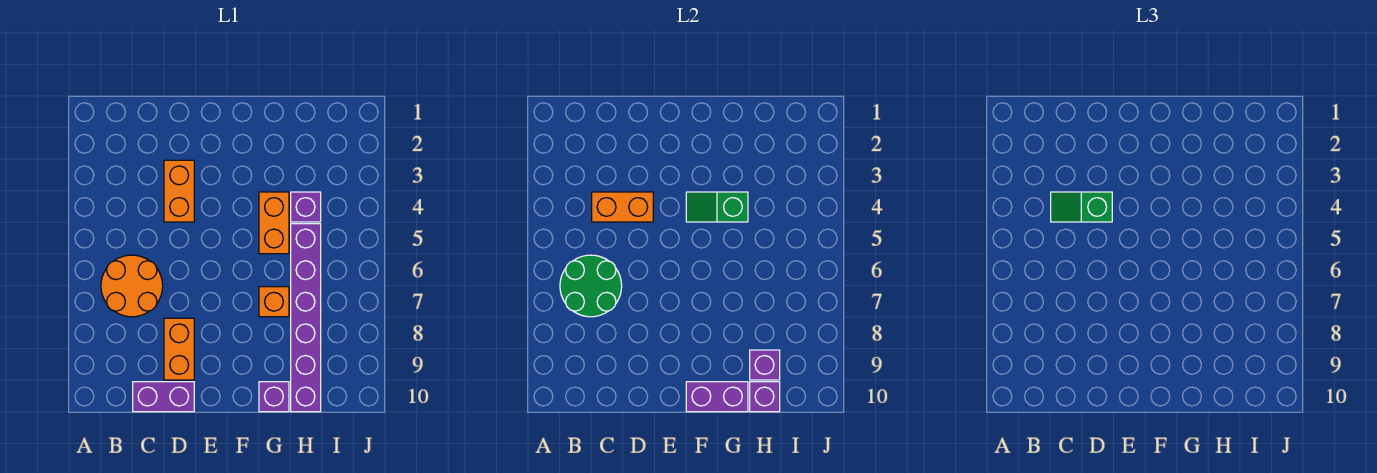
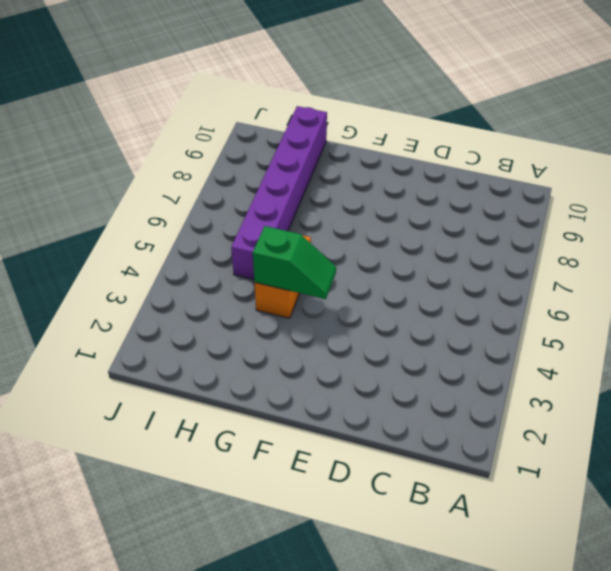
none -> orange 2x2 round brick [101,255,163,317]
none -> purple 1x2 brick [133,382,194,412]
none -> orange 1x2 brick [164,160,194,222]

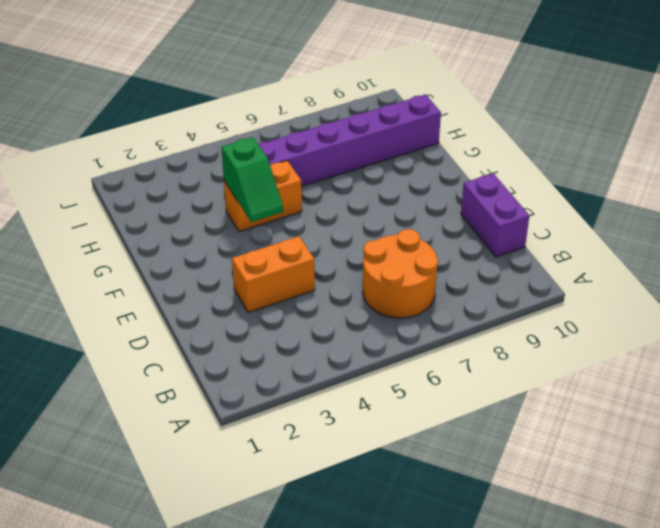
none -> orange 1x2 brick [164,318,194,380]
none -> orange 1x1 brick [259,287,289,317]
none -> purple 1x1 brick [259,382,289,412]

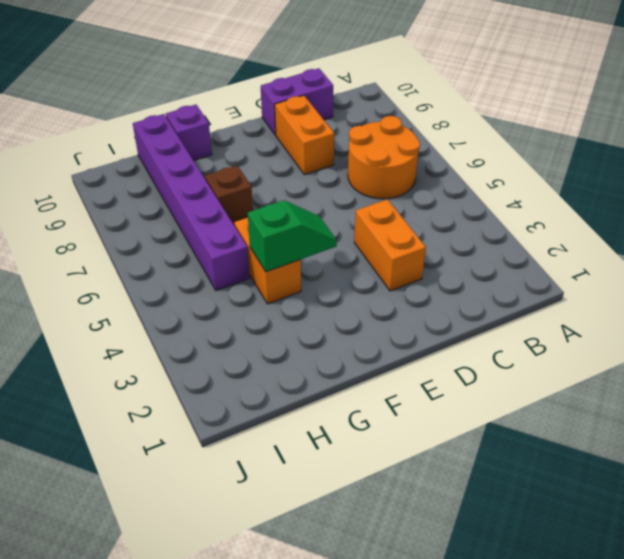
brown 1x1 brick [205,166,253,224] -> orange 1x1 brick [259,287,289,317]
none -> purple 1x1 brick [291,192,321,222]
none -> green 2x2 round brick [560,255,622,317]
none -> orange 1x2 brick [592,192,653,222]

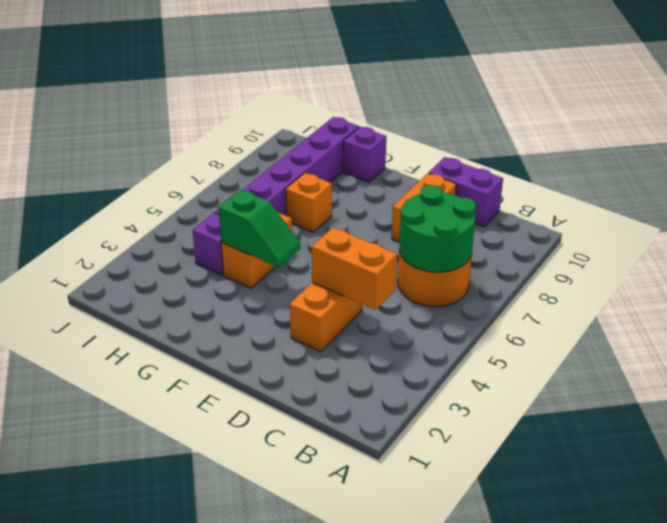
none -> purple 1x2 brick [686,382,748,412]
none -> purple 1x1 brick [750,350,780,380]
none -> purple 1x1 brick [750,382,780,412]

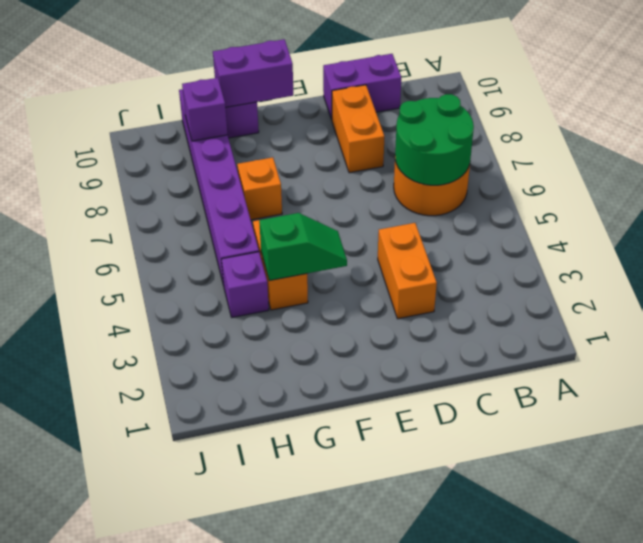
none -> orange 1x2 brick [592,192,653,222]
none -> purple 1x1 brick [750,382,780,412]
none -> green 1x2 slope [1051,192,1112,222]

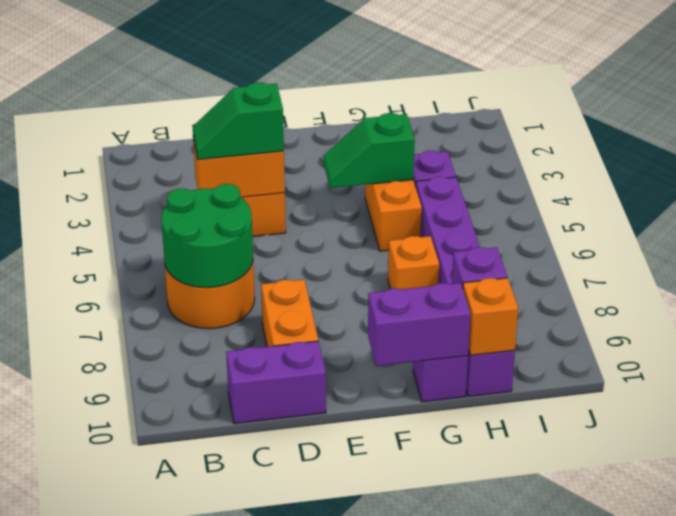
orange 1x1 brick [463,278,518,355] -> purple 1x1 brick [750,382,780,412]

